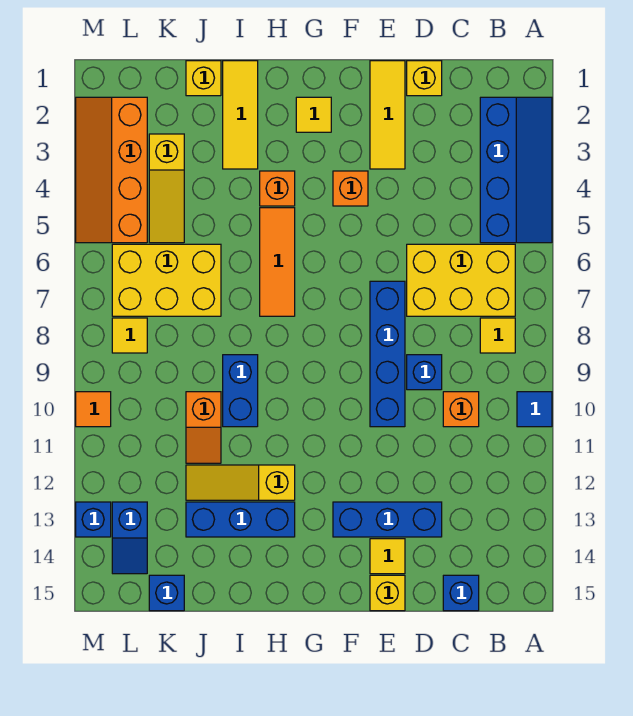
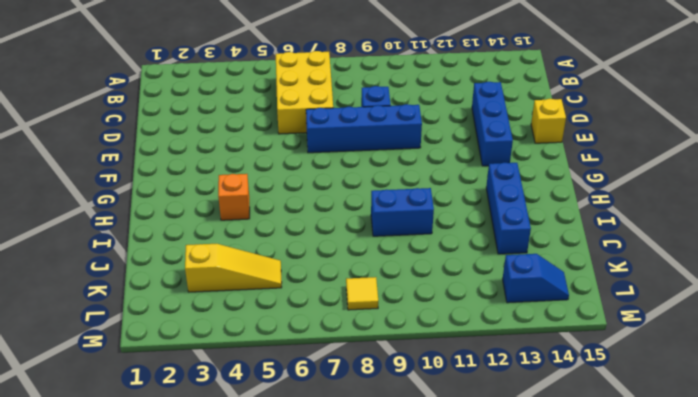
none -> blue 2x4 slope [480,97,552,243]
none -> blue 1x1 tile [517,392,552,427]
none -> yellow 1x1 tile [480,318,515,353]
none -> orange 1x1 brick [443,392,479,427]

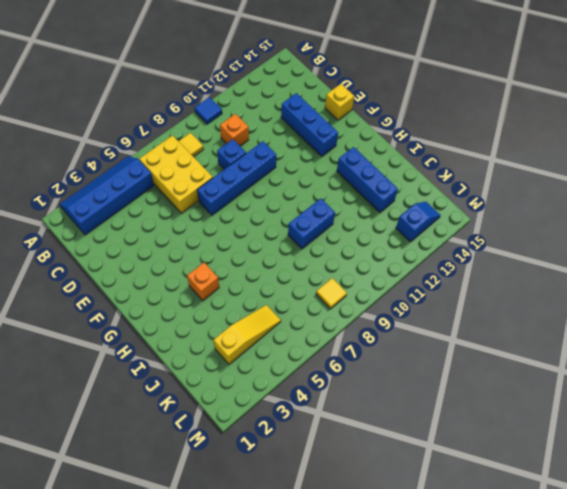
none -> blue 1x1 brick [443,575,479,611]
none -> yellow 1x1 brick [407,61,442,96]
none -> yellow 1x3 tile [370,61,405,169]
none -> yellow 1x1 tile [370,539,405,574]

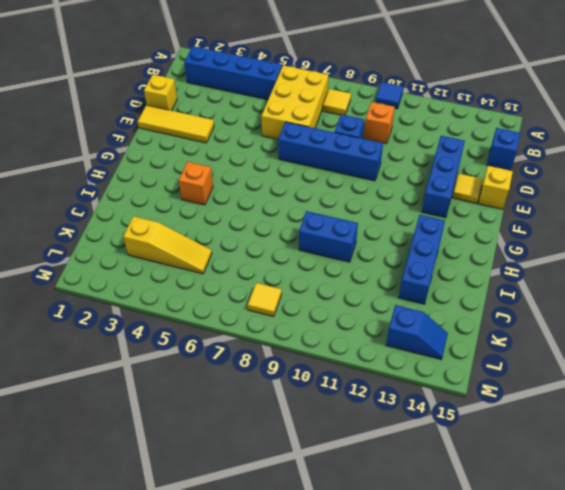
none -> orange 1x1 brick [333,171,368,206]
none -> yellow 1x1 tile [296,97,331,132]
none -> orange 1x3 tile [260,208,295,316]
none -> yellow 1x3 slope [186,465,295,500]

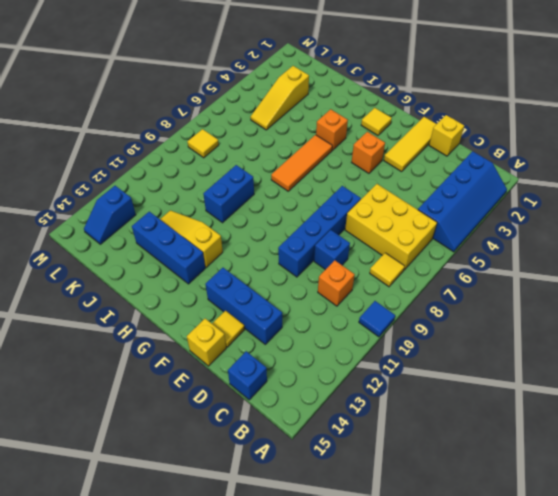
none -> yellow 1x3 tile [223,61,258,169]
none -> yellow 1x1 brick [186,61,221,96]
none -> yellow 2x3 brick [112,244,221,316]
none -> orange 1x2 slope [186,392,221,463]

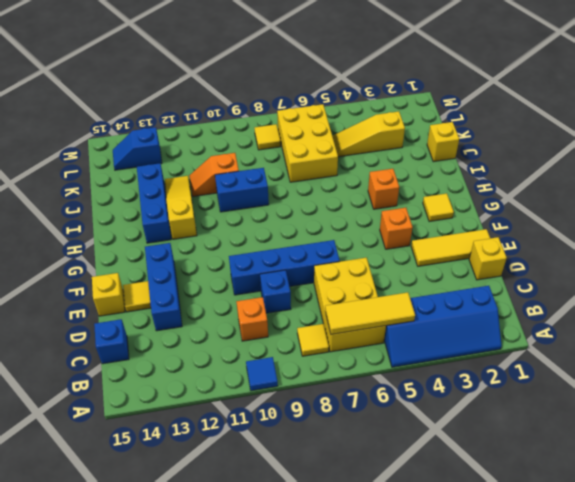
yellow 1x3 tile [325,292,415,335] -> yellow 1x3 tile moved to [223,61,258,169]
none -> orange 1x3 tile [260,208,295,316]
none -> blue 1x1 brick [149,575,184,611]
none -> orange 2x4 slope [76,97,147,243]
none -> orange 1x1 tile [76,392,111,427]

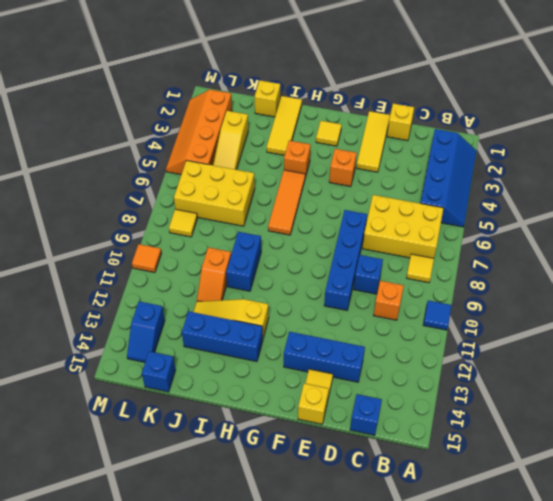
none -> blue 1x1 brick [76,502,111,537]

